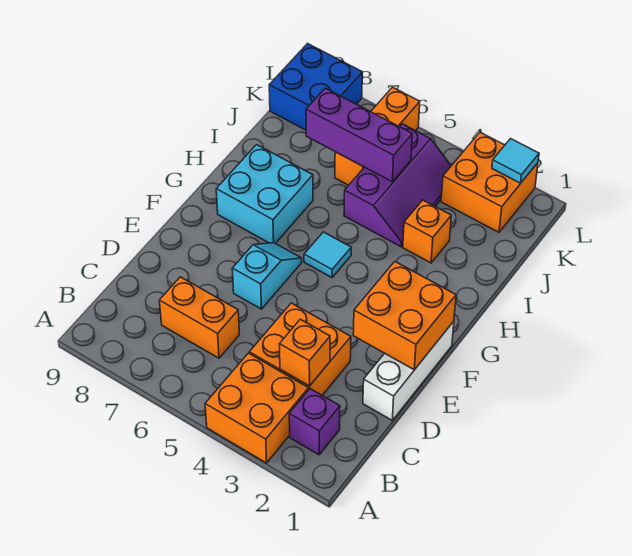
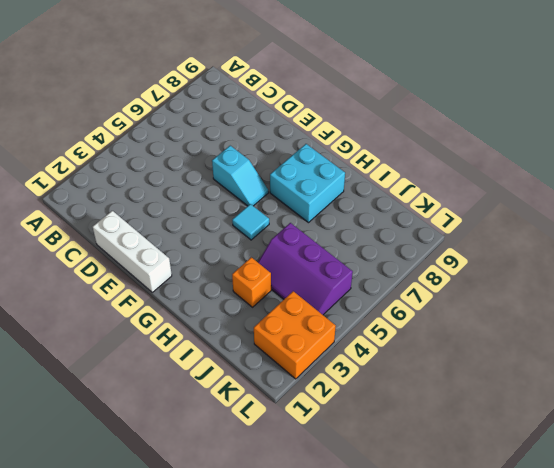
none -> orange 2x2 brick [205,353,309,463]
none -> purple 1x1 brick [289,389,340,455]
none -> orange 2x2 brick [249,303,351,395]

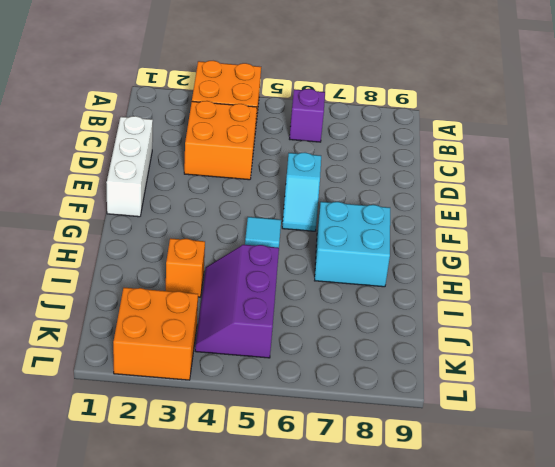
purple 1x1 brick [290,89,325,142] -> purple 1x1 brick moved to [289,389,340,455]
none -> orange 1x2 brick [159,277,239,358]
none -> orange 1x3 brick [335,87,420,185]
none -> blue 2x2 brick [269,44,362,130]

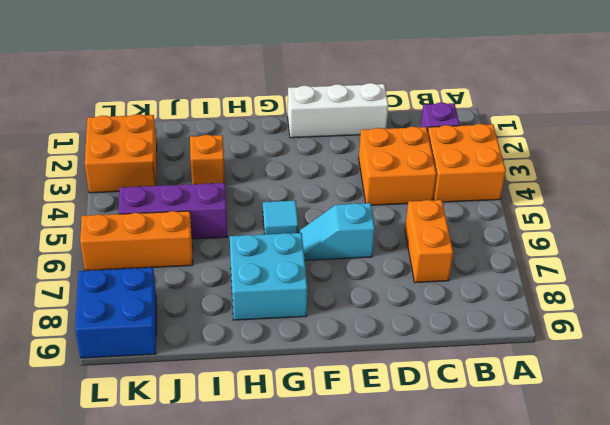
none -> orange 1x1 brick [280,319,330,386]
none -> orange 2x2 brick [353,262,456,370]
none -> purple 1x3 brick [306,88,412,182]

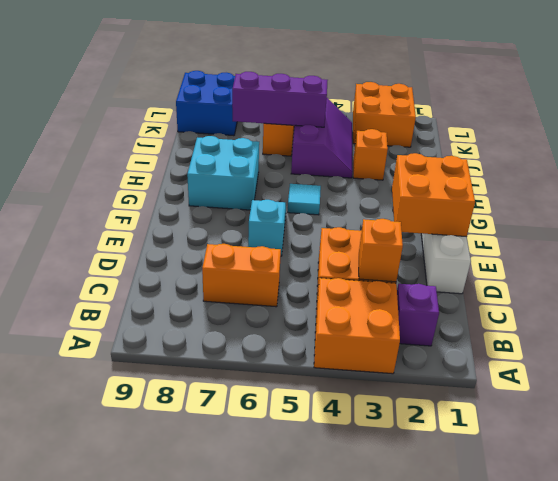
none -> cyan 1x1 tile [492,139,539,183]

